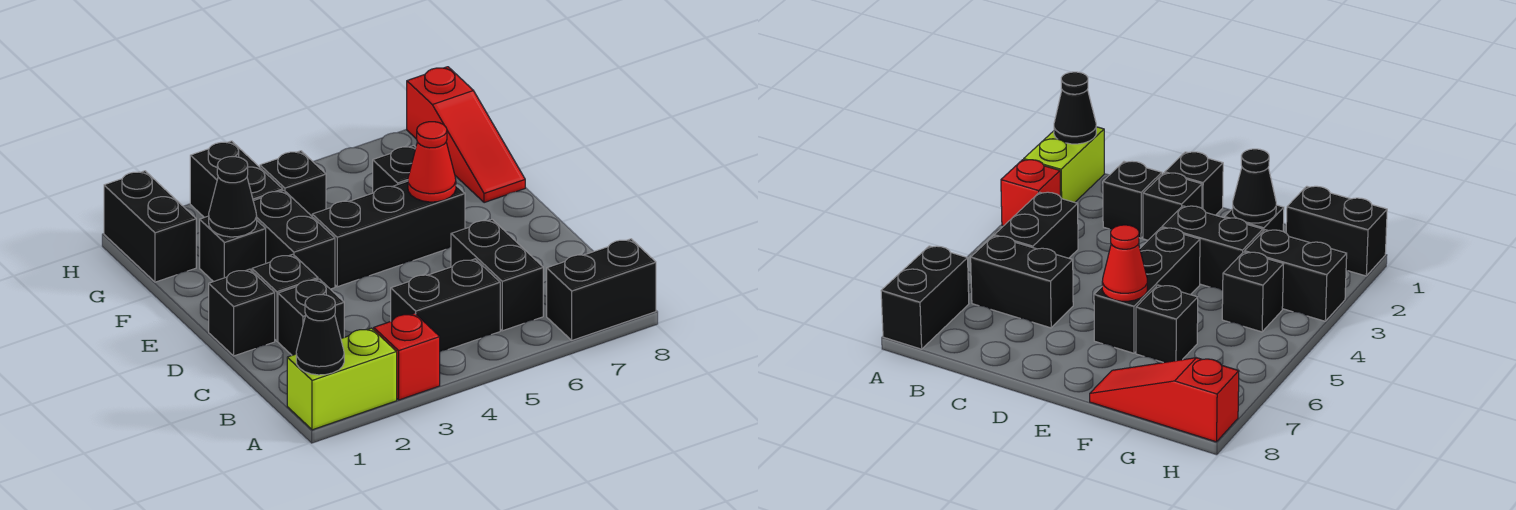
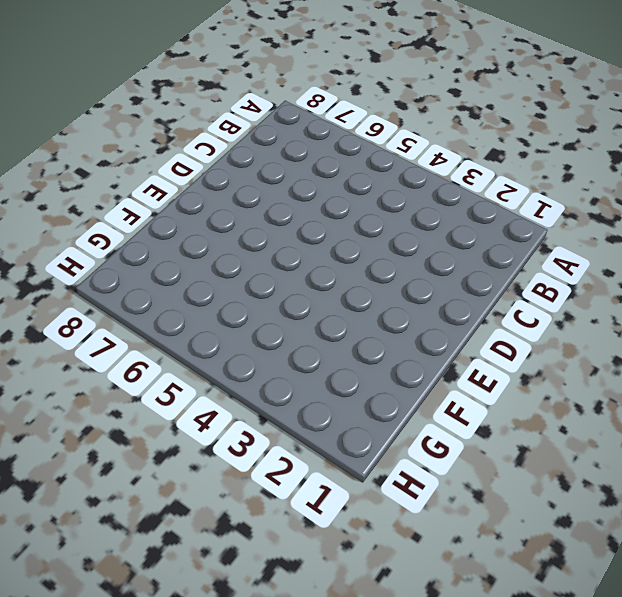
none -> lime 1x2 brick [287,328,397,430]
none -> red 1x1 brick [374,313,440,400]
none -> black 1x2 brick [547,239,656,340]

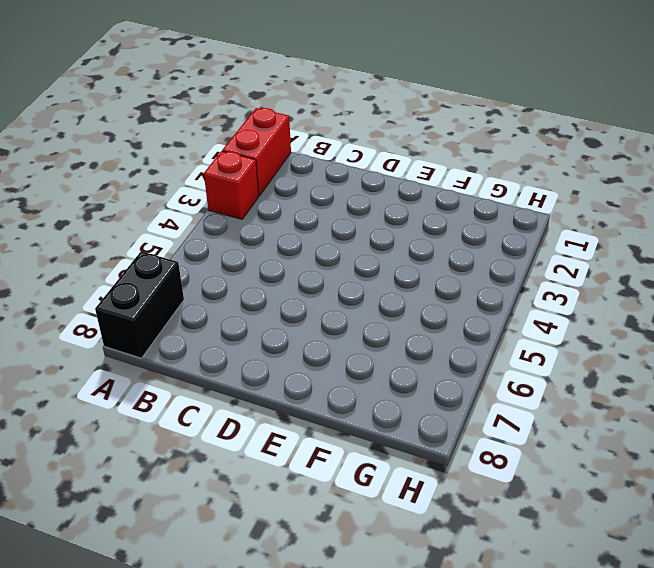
red 1x2 brick [222,108,291,196] -> lime 1x2 brick [287,328,397,430]
none -> black 1x2 brick [391,259,500,352]
none -> black 1x2 brick [451,219,543,331]
none -> black 1x1 brick [278,279,344,355]

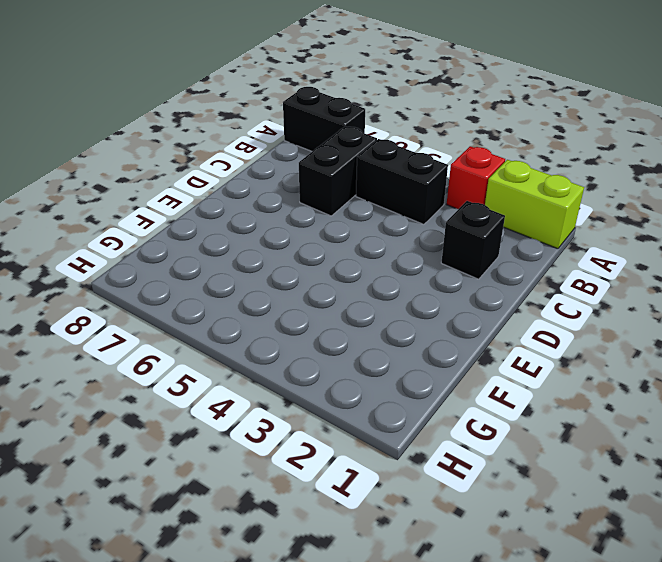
none -> black 1x1 brick [209,269,275,356]
none -> black 1x1 brick [252,254,318,341]
none -> black 1x2 brick [253,190,335,289]

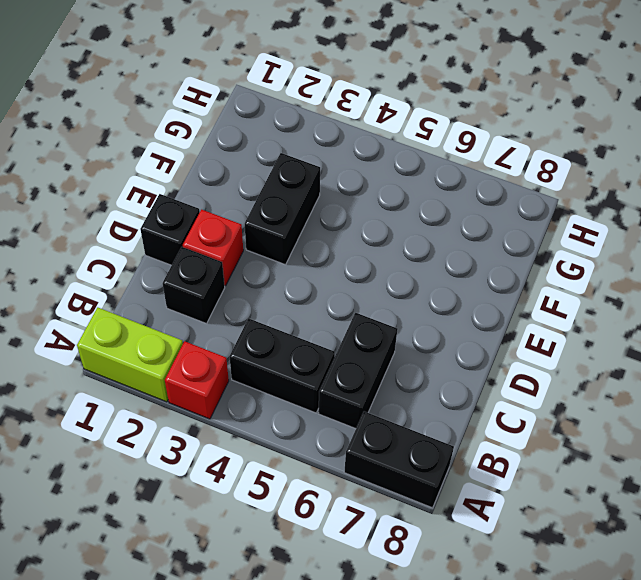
red 1x1 brick [183,210,243,286] -> black 1x1 brick [252,254,318,341]
none -> black 1x3 brick [312,181,465,287]
none -> black 1x1 brick [200,216,266,282]
none -> black 1x1 brick [373,146,416,193]

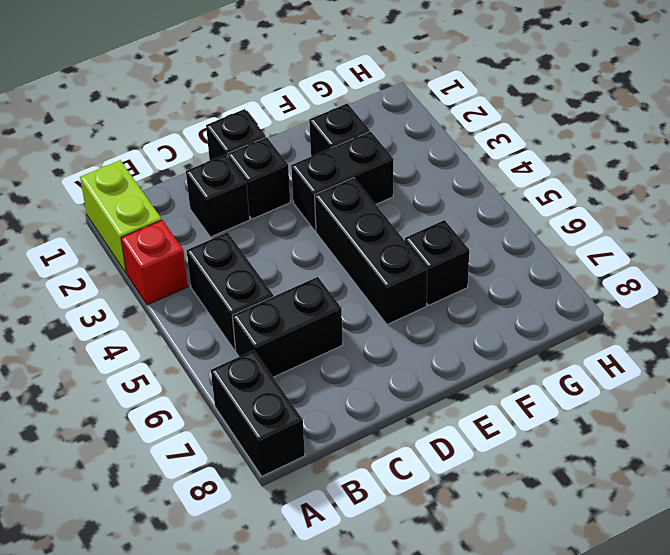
none -> red 1x3 slope [407,67,525,203]
none -> black 1x2 brick [104,171,196,282]
none -> black 1x2 brick [190,141,283,218]

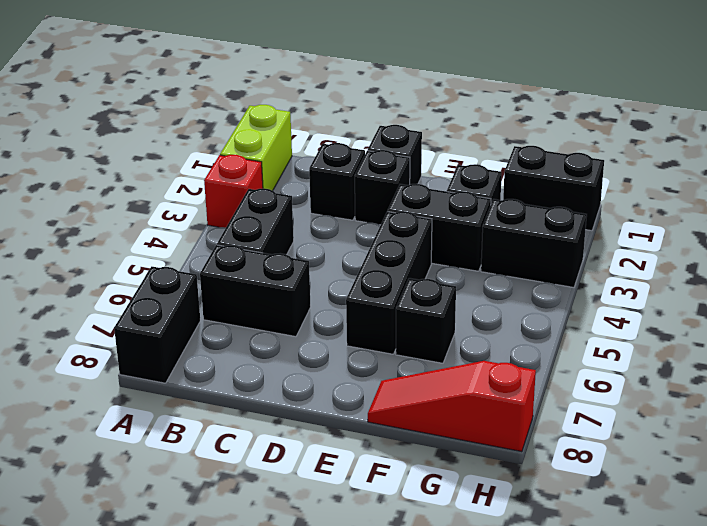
none -> black 1x1 brick [260,151,326,216]
none -> black 1x1 cone [296,295,344,375]
none -> red 1x1 cone [408,122,456,202]

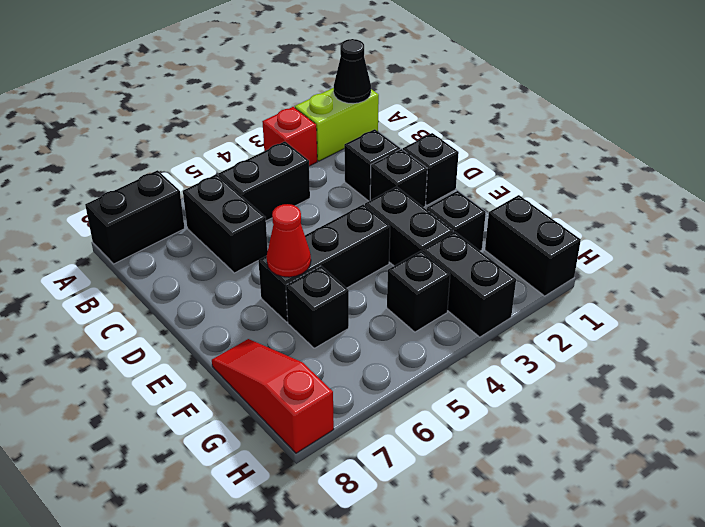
none -> black 1x1 cone [209,157,257,237]

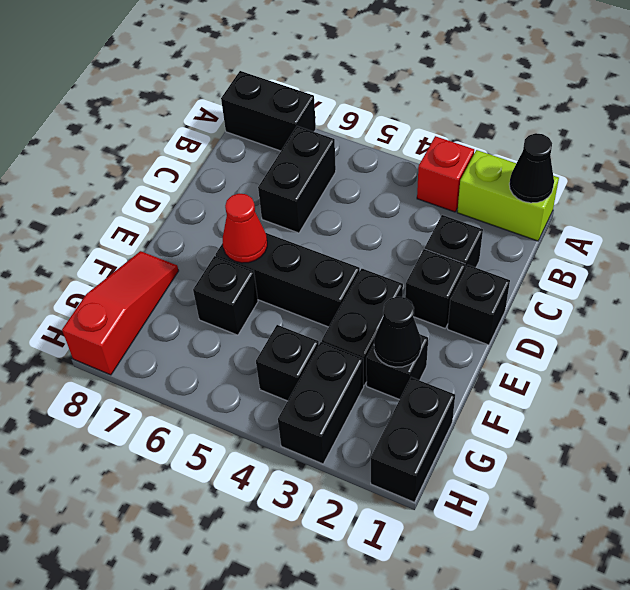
none -> black 1x2 brick [391,259,500,352]

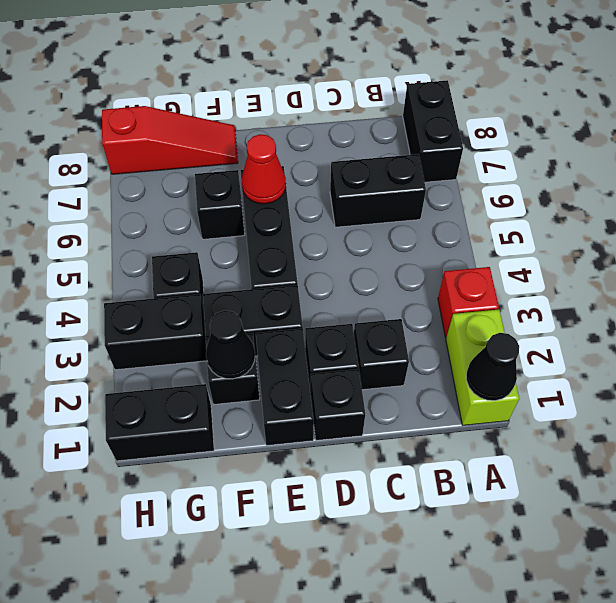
black 1x2 brick [256,328,314,446] -> black 1x2 brick moved to [391,259,500,352]

